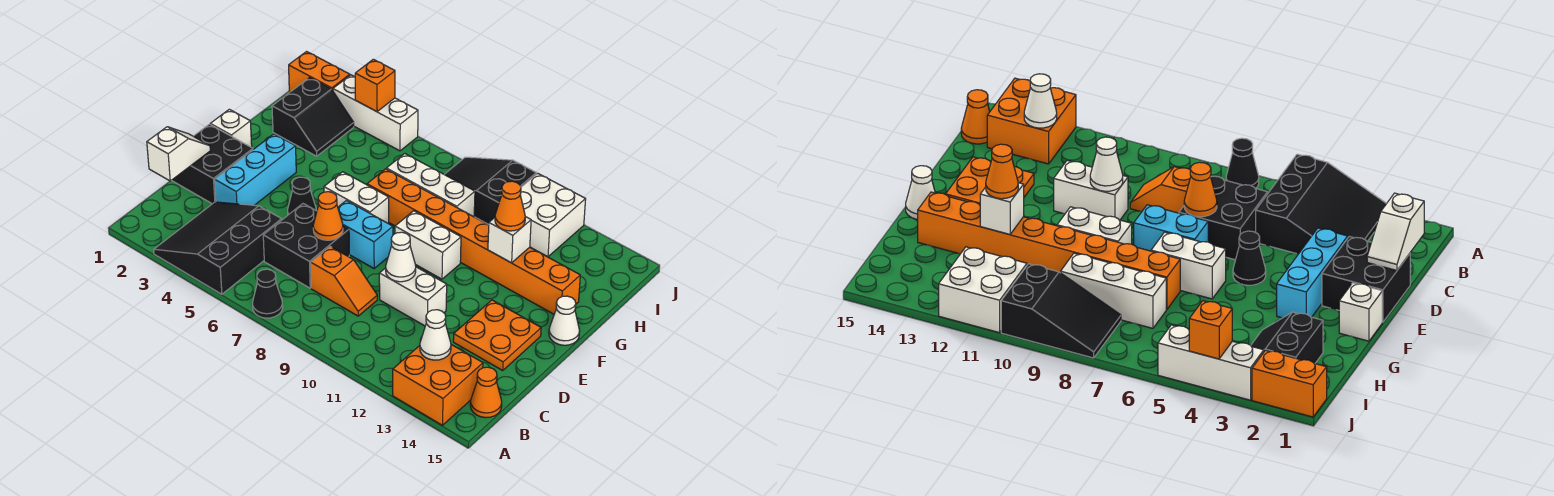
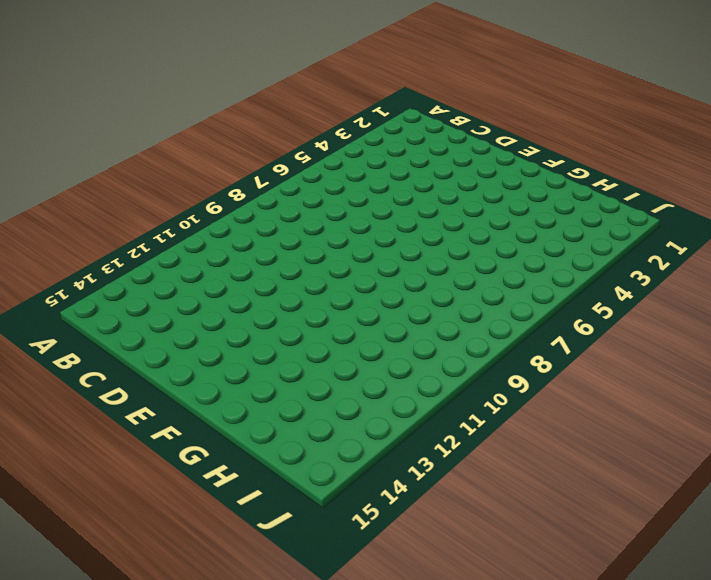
none -> black 3x3 slope [154,202,282,294]
none -> black 1x1 cone [253,269,283,318]
none -> orange 2x2 brick [393,345,483,425]
none -> orange 1x1 cone [470,367,502,418]

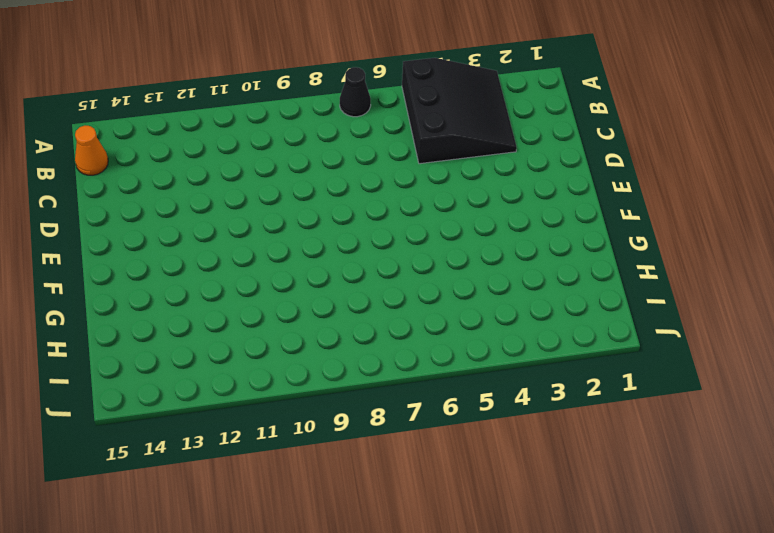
none -> orange 2x2 brick [393,345,483,425]
none -> black 2x2 brick [263,204,349,288]
none -> orange 1x2 slope [311,247,377,316]
none -> black 2x2 brick [172,124,253,204]

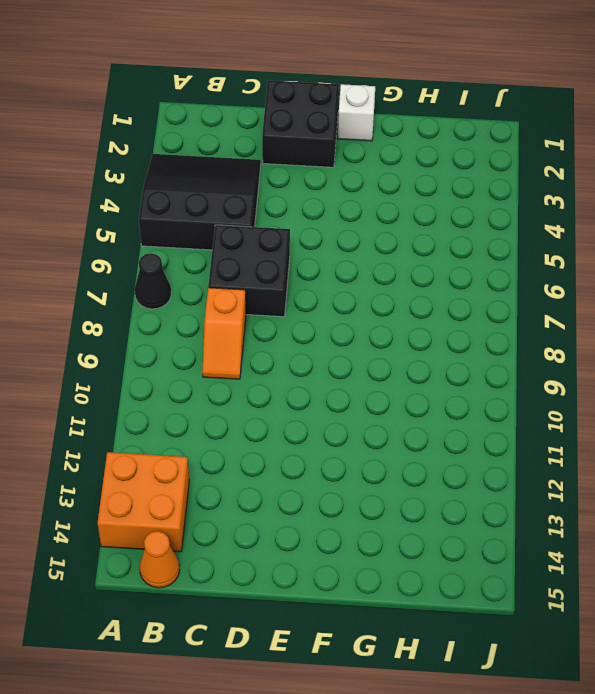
none -> cyan 1x3 brick [215,134,296,205]
none -> white 1x2 brick [379,267,447,326]
none -> orange 2x2 plate [453,300,541,371]
none -> black 1x1 cone [288,177,316,215]

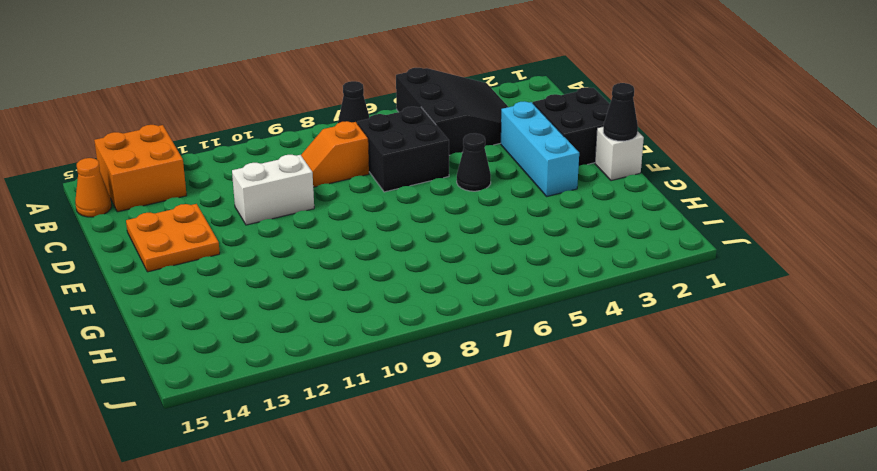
black 1x1 cone [603,83,638,141] -> none
none -> cyan 1x2 brick [338,201,393,268]
none -> white 1x2 brick [324,172,389,224]
none -> white 1x2 brick [395,211,461,279]
none -> white 1x1 cone [549,296,580,345]

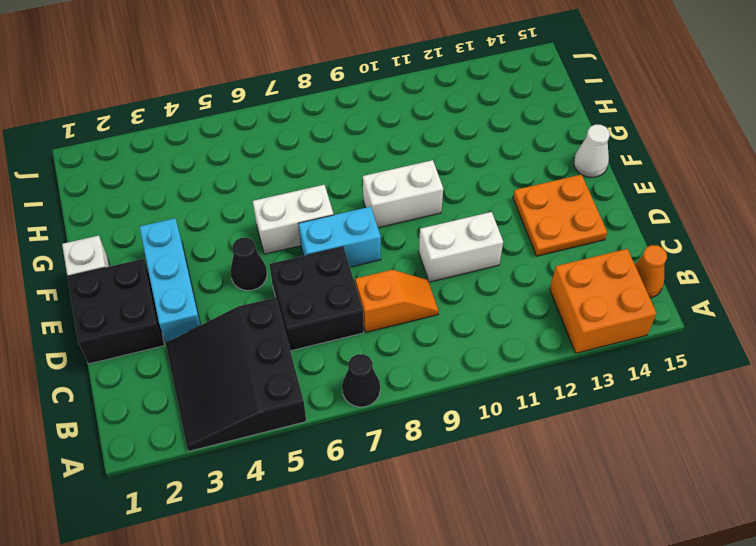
none -> orange 1x8 brick [367,169,580,314]
none -> black 2x2 slope [272,77,354,156]
none -> white 1x3 brick [386,154,475,217]
none -> black 2x3 slope [444,157,536,225]

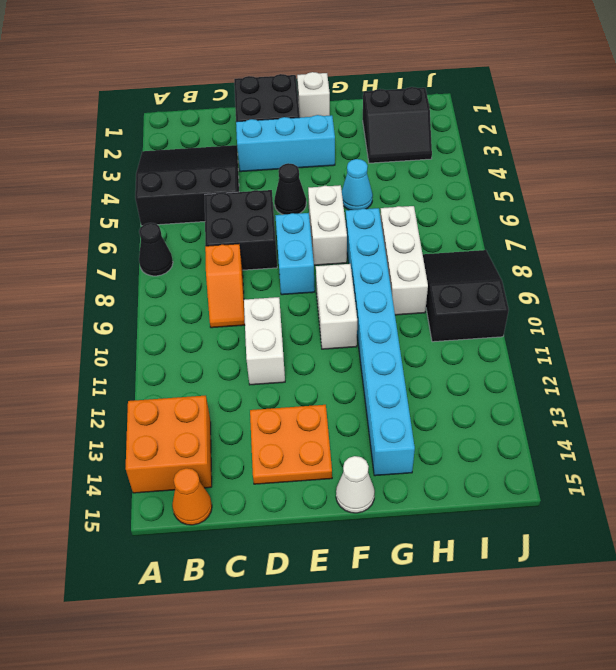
cyan 1x1 cone [342,159,373,210] -> none
cyan 1x8 brick [346,208,415,476] -> orange 1x8 brick [367,169,580,314]
none -> white 2x2 brick [520,173,586,257]
none -> orange 1x2 brick [289,52,350,92]
none -> white 1x3 brick [333,75,418,151]
none -> white 1x1 cone [420,310,451,360]

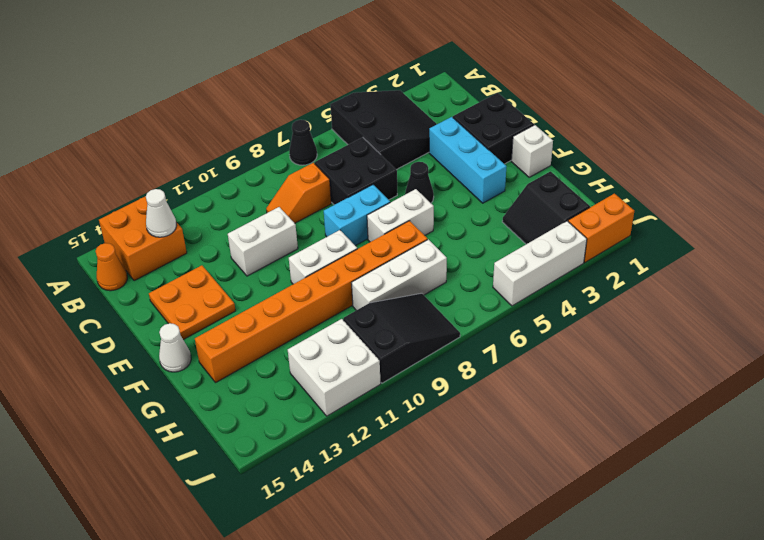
none -> white 1x2 slope [147,127,210,181]
none -> orange 1x1 cone [313,192,343,240]
none -> white 1x1 cone [386,232,416,282]
none -> white 1x1 brick [488,217,531,263]

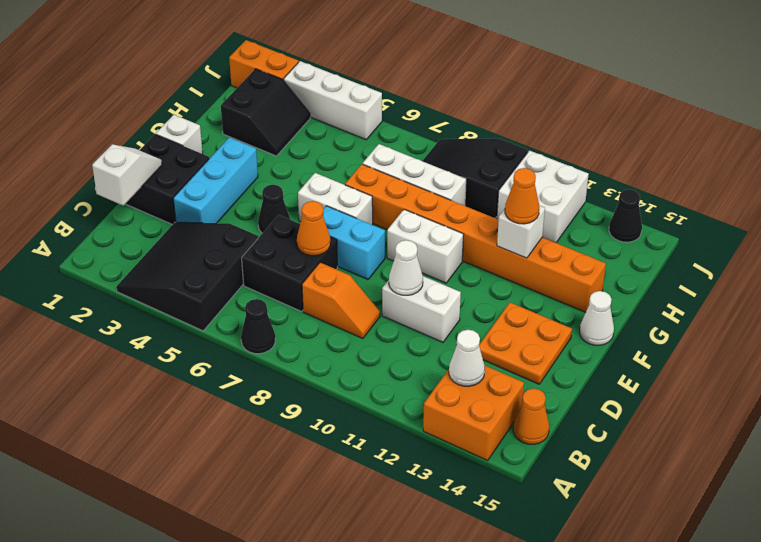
black 1x1 cone [609,189,642,242] -> none
none -> orange 1x1 brick [355,59,395,112]

